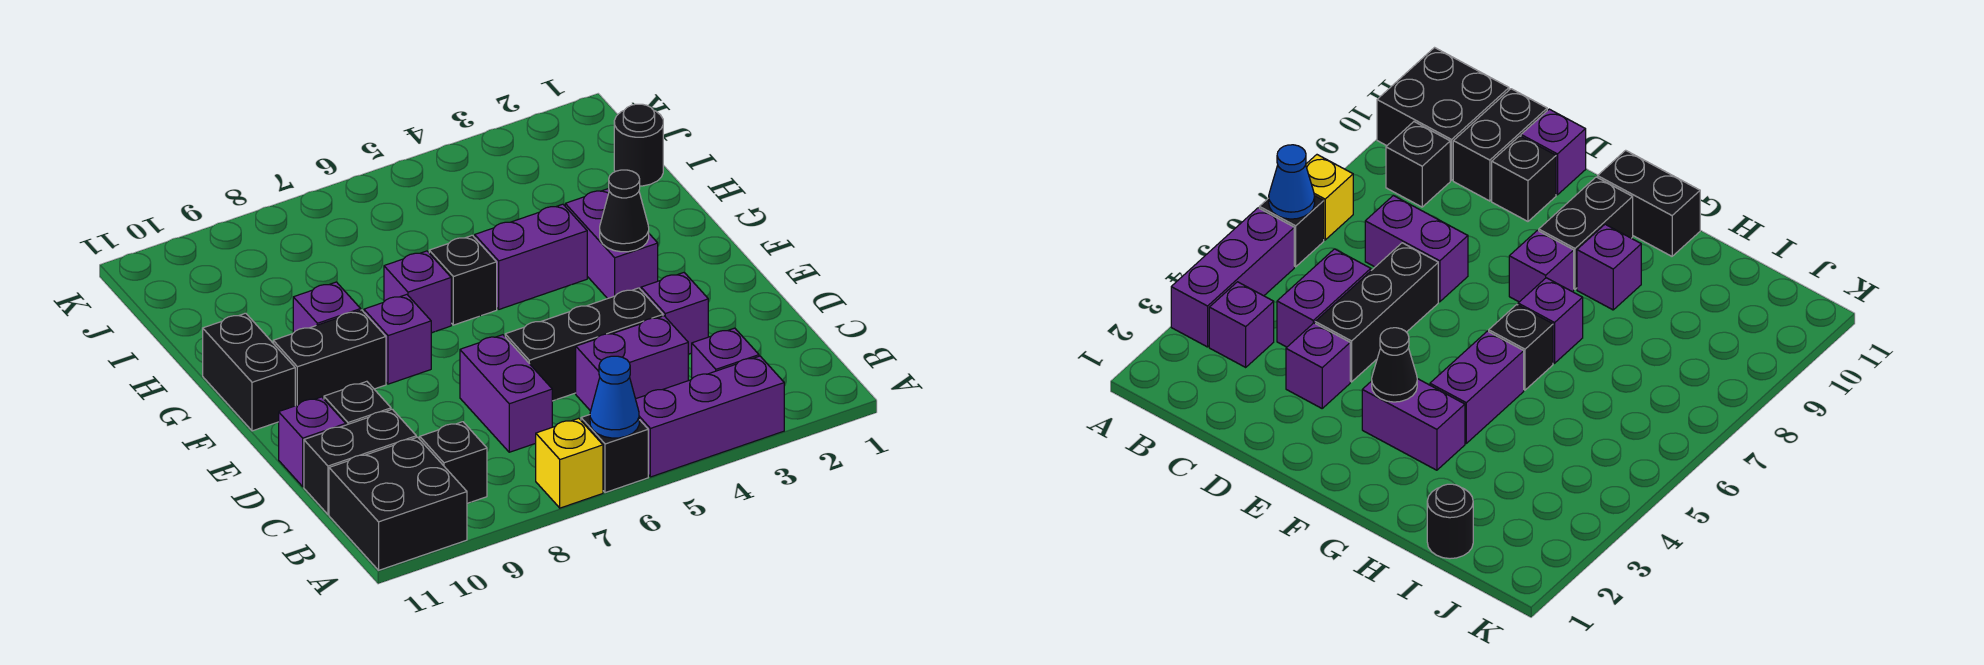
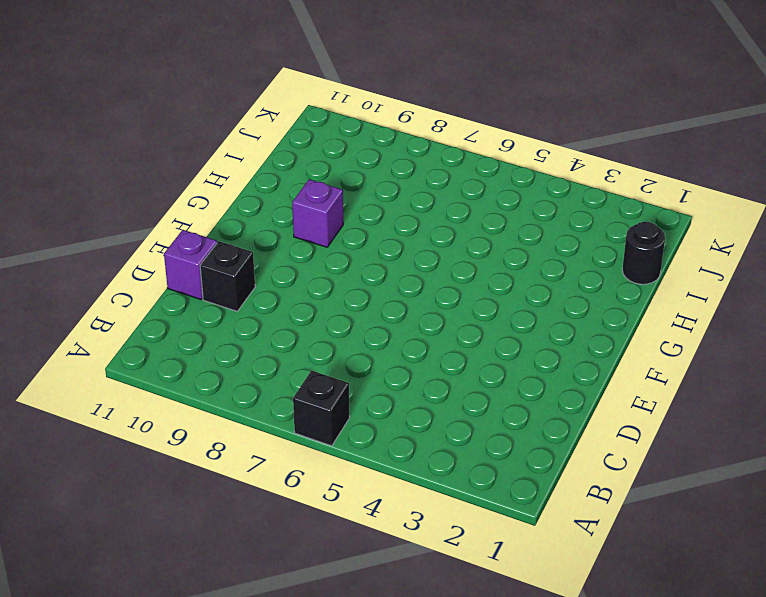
none -> purple 1x3 brick [636,356,784,477]
none -> yellow 1x1 brick [535,418,603,508]
none -> black 2x2 brick [329,437,467,570]

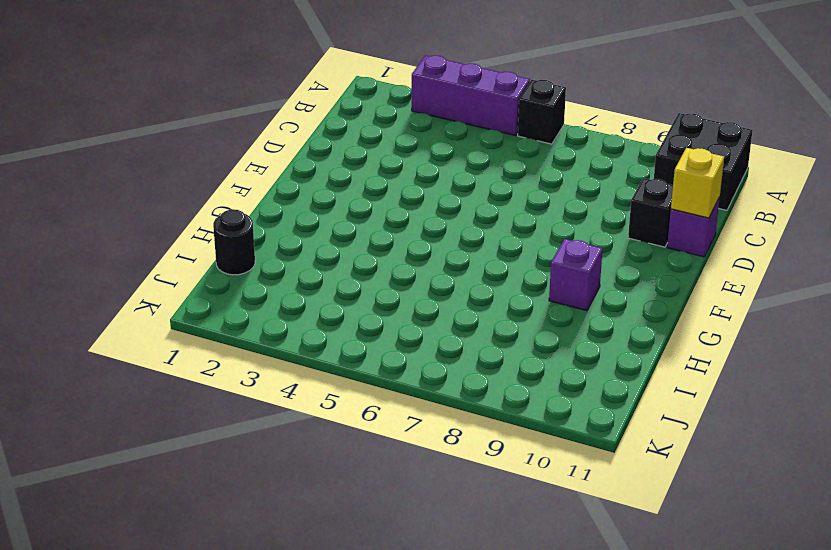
yellow 1x1 brick [671,148,724,218] -> yellow 1x1 brick moved to [535,418,603,508]
none -> purple 1x1 brick [692,328,759,378]
none -> black 1x1 brick [420,422,487,503]
none -> purple 1x2 brick [576,316,688,411]

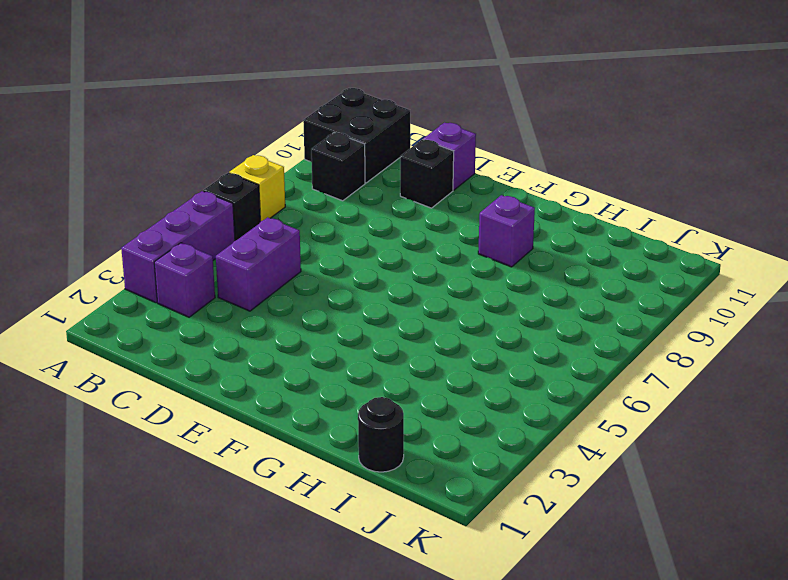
none -> purple 1x2 brick [460,335,552,452]
none -> black 1x2 brick [304,409,416,515]
none -> purple 1x1 brick [641,273,708,354]

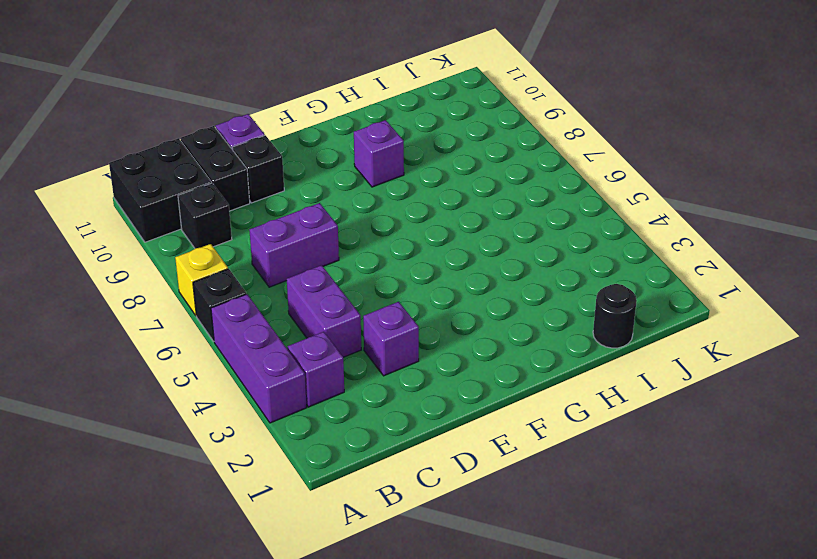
none -> black 1x3 brick [505,288,663,401]
none -> purple 1x2 brick [565,189,658,299]
none -> purple 1x1 brick [364,295,431,384]

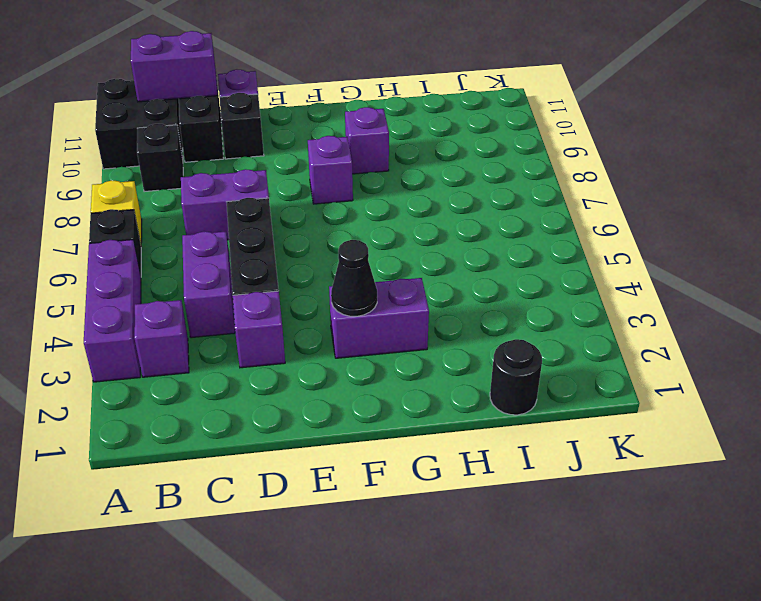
purple 1x2 brick [131,31,217,102] -> purple 1x2 brick turned to [475,204,587,309]
none -> black 1x2 brick [273,310,386,406]
none -> black 1x2 brick [203,313,295,431]
none -> black 1x1 brick [429,235,497,325]

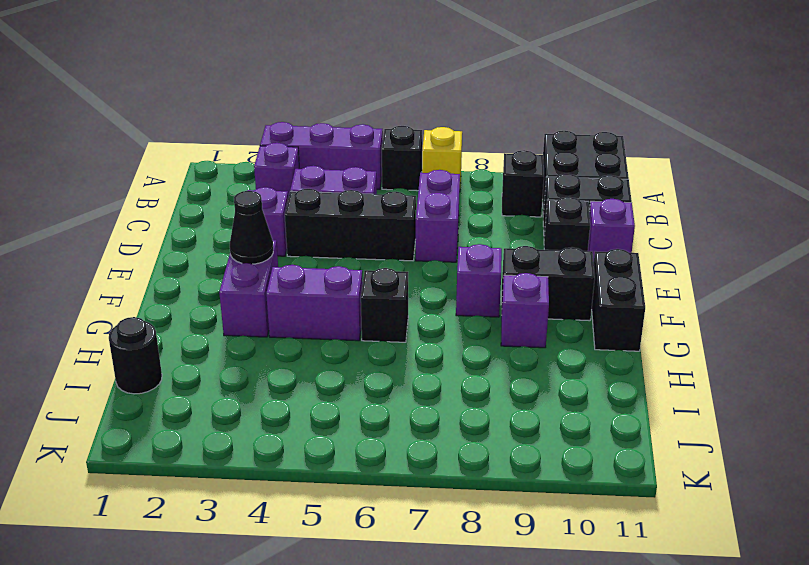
none -> purple 1x1 brick [384,251,451,333]
none -> blue 1x1 cone [590,356,639,438]

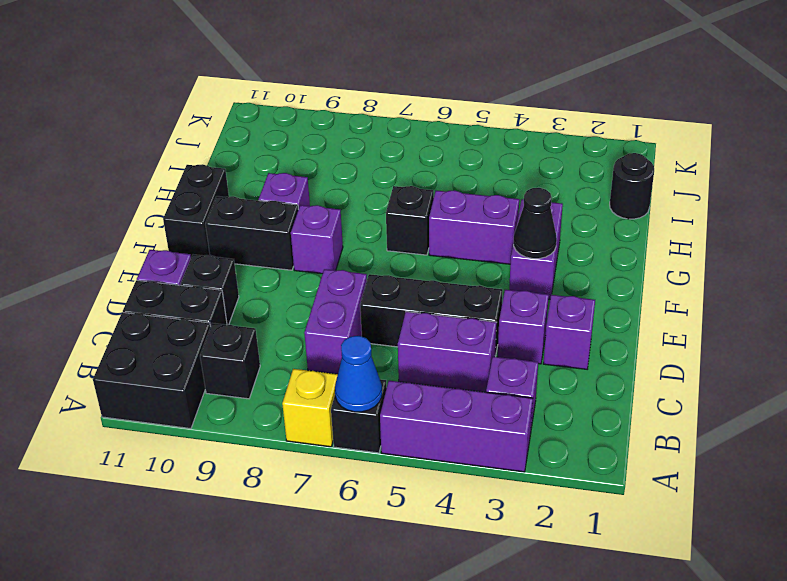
purple 1x1 brick [543,294,595,369] -> purple 1x1 brick moved to [384,251,451,333]

